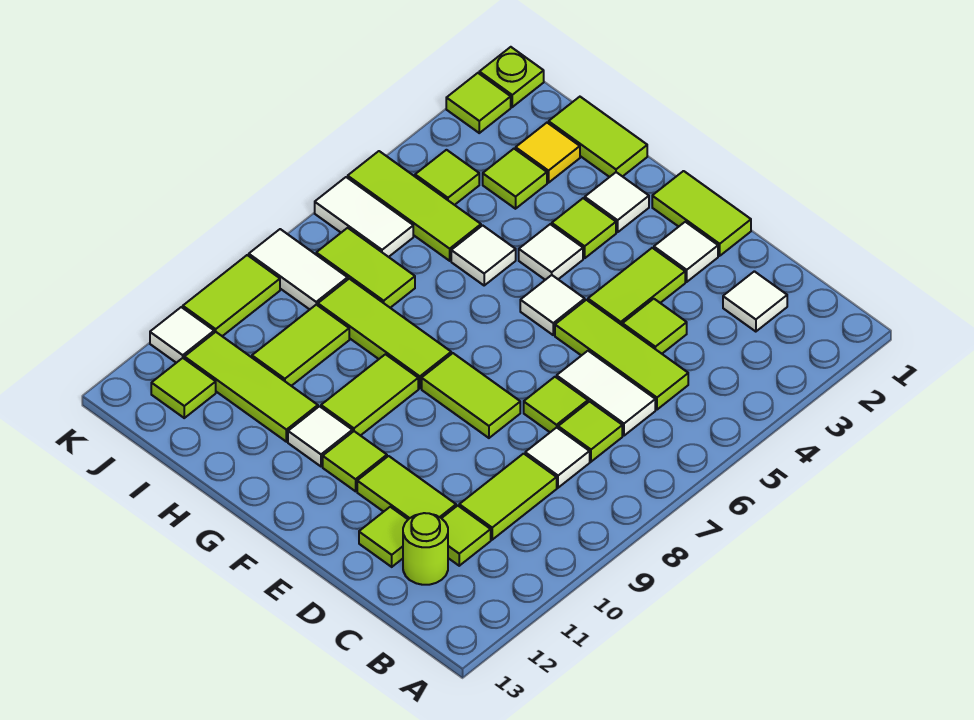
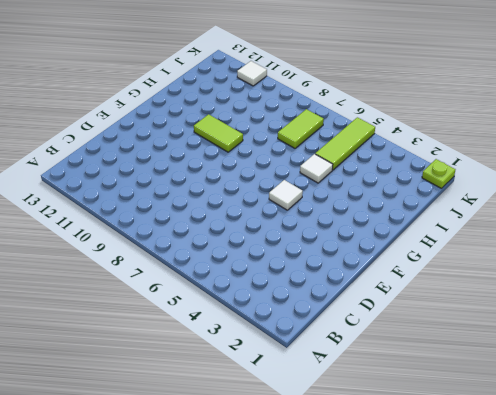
none -> white 1x1 tile [723,271,787,332]
none -> lime 1x3 tile [555,300,688,410]
none -> white 1x2 tile [557,351,655,436]
none -> lime 1x1 tile [558,402,622,462]

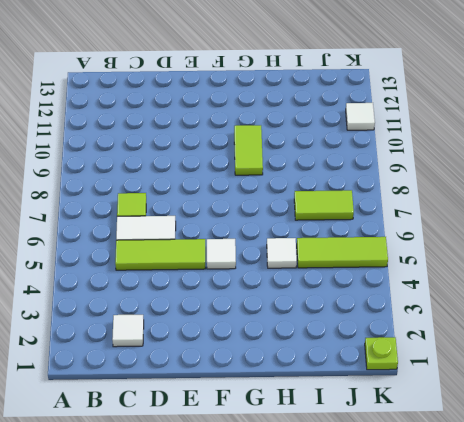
none -> white 1x1 tile [525,427,590,488]
none -> lime 1x2 tile [459,454,557,540]
none -> lime 1x1 tile [442,506,491,566]
none -> lime 1x1 round brick [403,513,448,585]

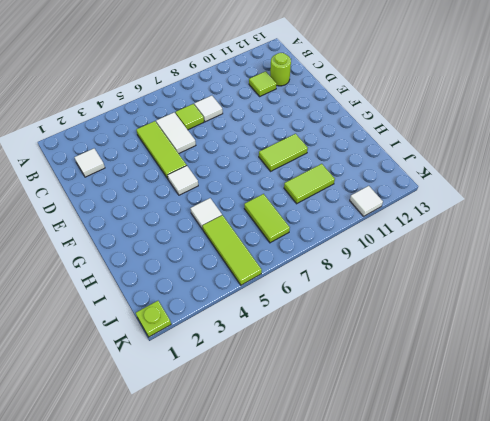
none -> lime 1x2 tile [459,454,557,540]
none -> lime 1x1 tile [623,299,687,354]
none -> lime 1x1 tile [524,377,588,432]
none -> lime 1x2 tile [357,456,456,519]

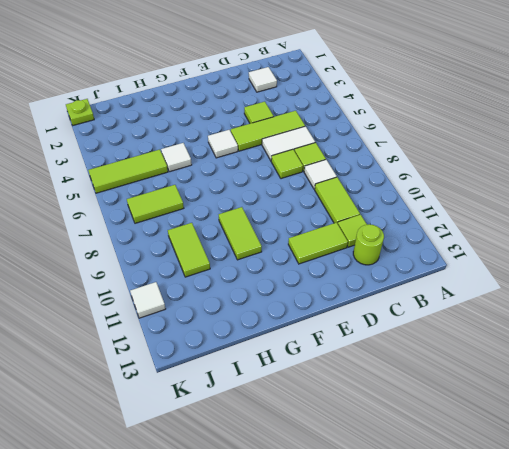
none -> lime 1x1 tile [359,507,408,567]
none -> lime 1x2 tile [652,171,751,256]
none -> white 1x1 tile [654,222,718,282]
none -> lime 1x2 tile [588,248,685,326]

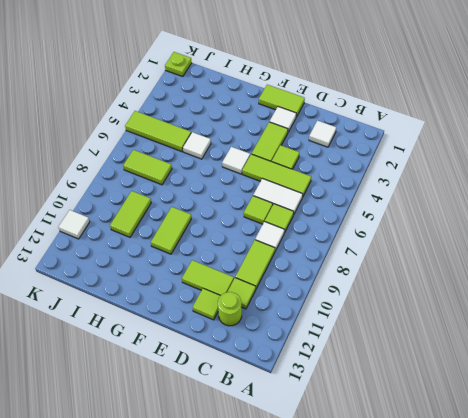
none -> lime 1x2 tile [422,353,520,438]
none -> lime 1x1 tile [323,431,387,491]
none -> white 1x1 tile [585,172,649,232]
none -> lime 1x1 tile [552,198,616,258]

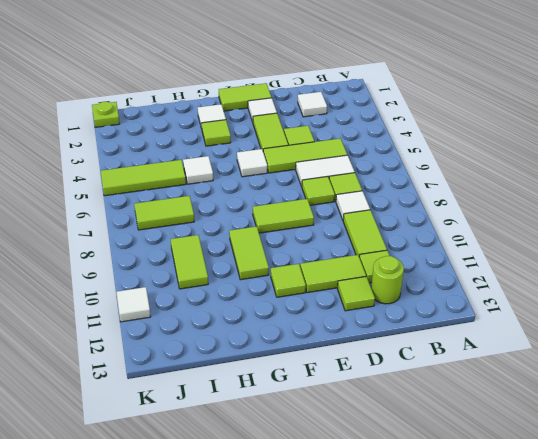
none -> white 1x1 tile [519,224,583,280]
none -> lime 1x3 tile [318,279,451,388]
none -> white 1x1 tile [288,406,352,466]
none -> lime 1x2 tile [549,97,647,177]

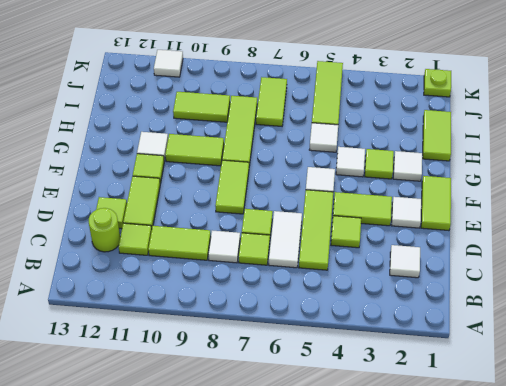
none -> lime 1x3 tile [184,332,318,442]
none -> yellow 1x1 tile [516,123,580,183]
none -> lime 1x1 tile [483,149,547,209]
none -> lime 1x1 tile [415,150,479,205]

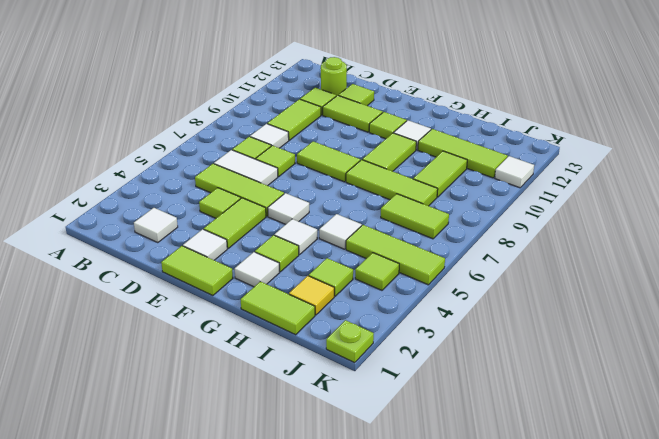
none -> white 1x2 tile [315,177,413,257]
none -> white 1x2 tile [249,229,348,309]
none -> lime 1x1 tile [151,358,216,418]
none -> lime 1x1 tile [446,73,511,133]

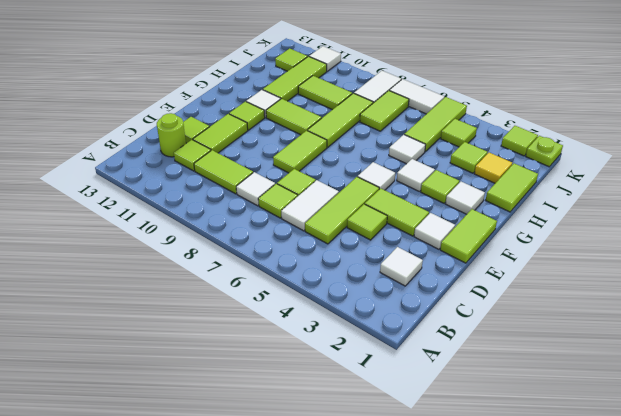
white 1x2 tile [389,79,444,114] -> white 1x2 tile turned to [315,177,413,257]
none -> lime 1x2 tile [183,255,280,336]

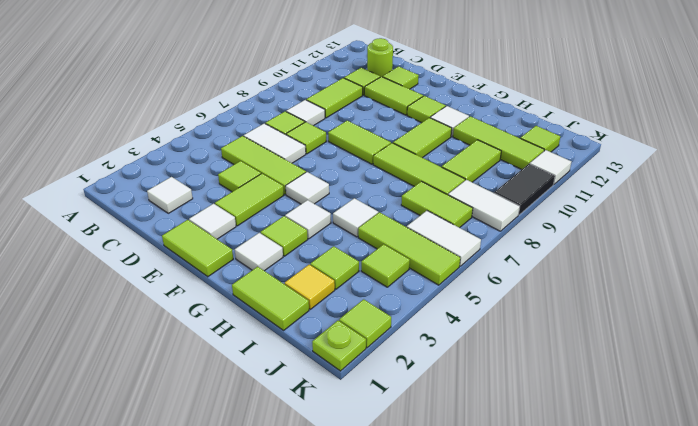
black 1x2 tile [494,164,555,215] -> lime 1x2 tile [183,255,280,336]

